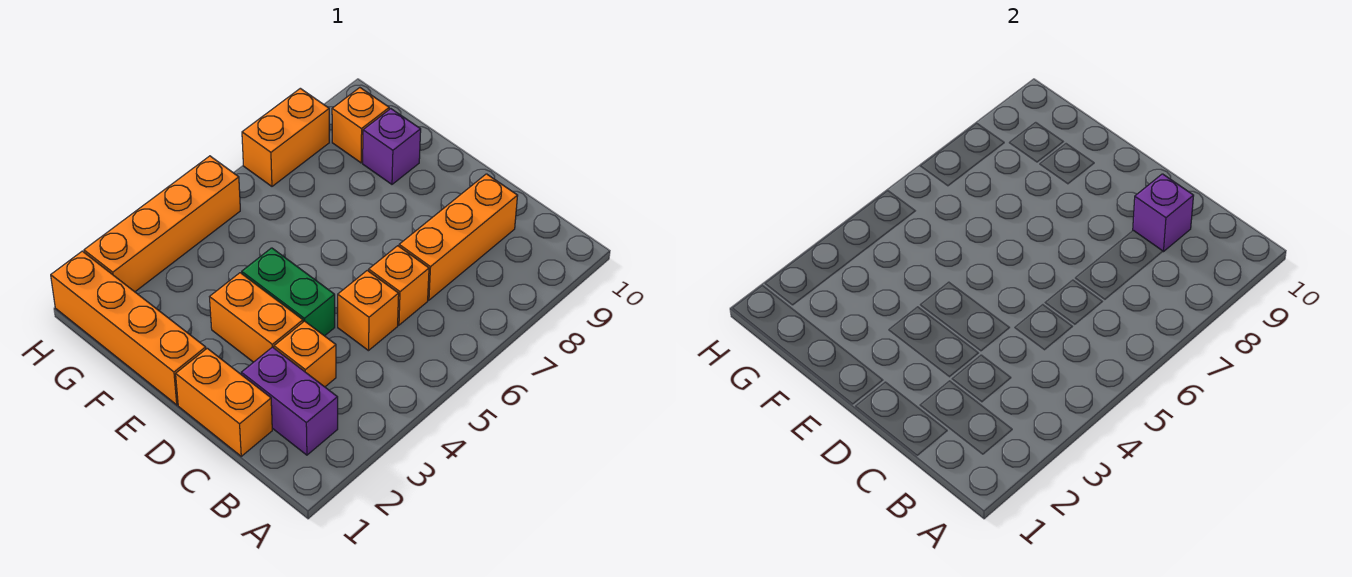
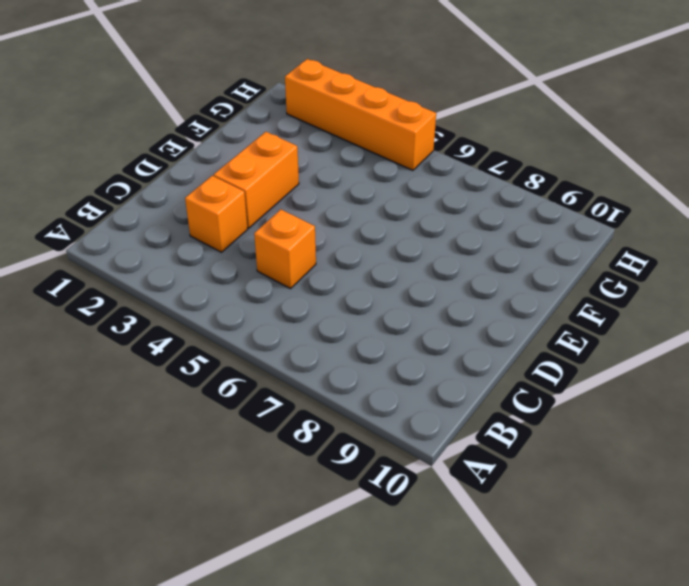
none -> purple 1x2 brick [241,347,338,455]
none -> orange 1x2 brick [176,348,272,456]
none -> orange 1x1 brick [369,246,429,325]

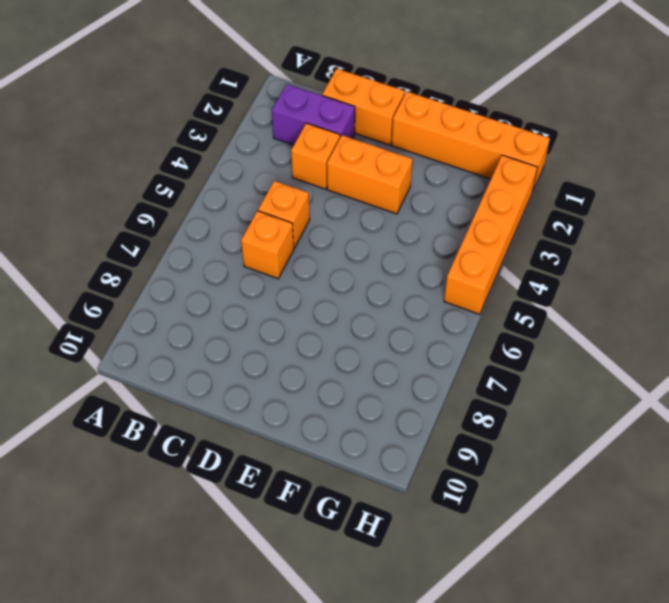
none -> orange 1x3 brick [399,174,518,300]
none -> green 1x2 brick [242,248,335,336]
none -> purple 1x1 brick [363,109,421,184]

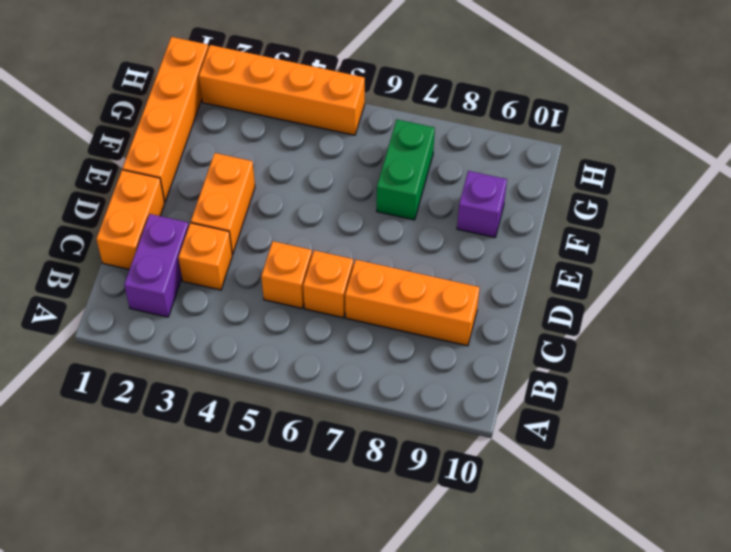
green 1x2 brick [377,120,435,220] -> green 1x2 brick moved to [242,248,335,336]
none -> orange 1x1 brick [332,88,389,163]
none -> orange 1x2 brick [242,88,329,186]
none -> purple 1x1 brick [1133,174,1194,252]

